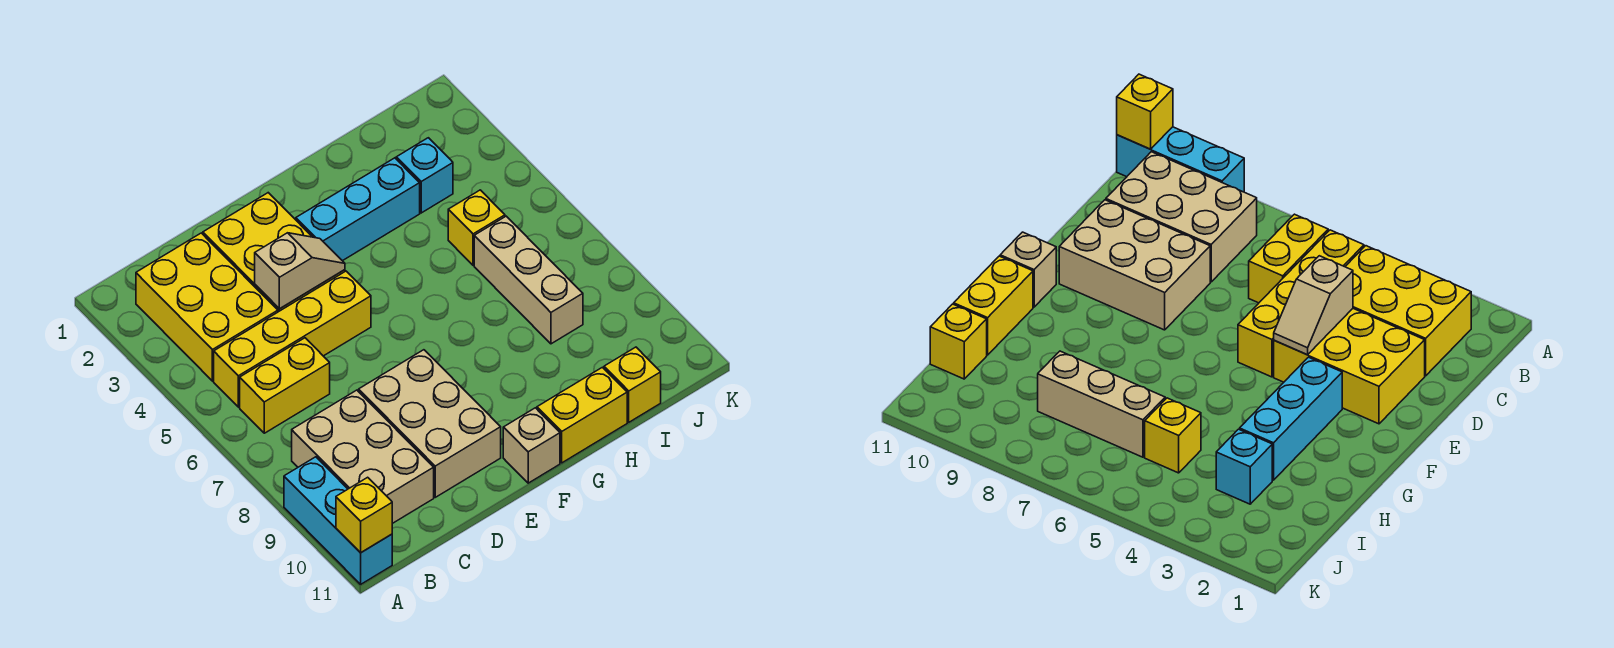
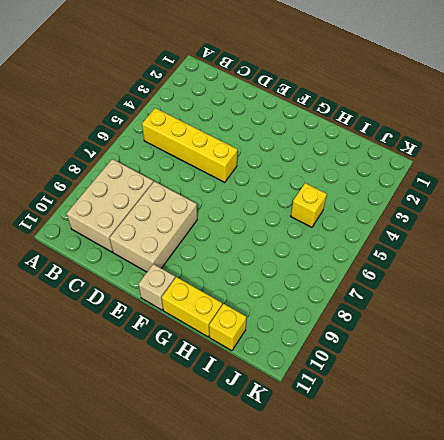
none -> cyan 1x3 brick [284,457,392,584]
none -> yellow 2x3 brick [136,233,278,381]
none -> yellow 1x2 brick [240,338,330,433]

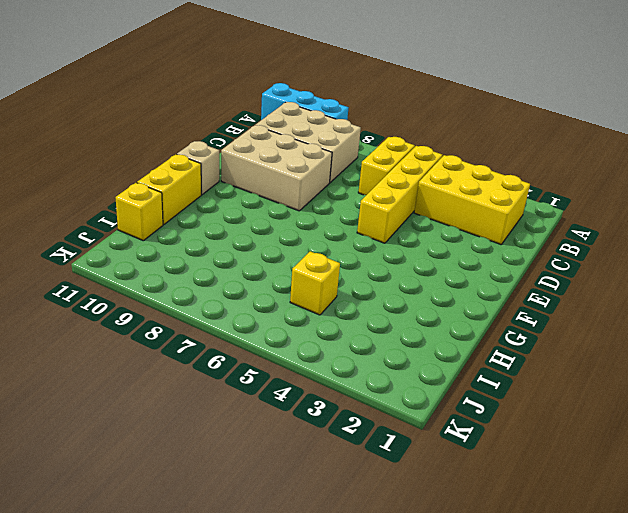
none -> yellow 2x3 brick [203,193,345,312]
none -> cyan 1x3 brick [296,158,420,261]
none -> cyan 1x1 brick [396,138,453,213]

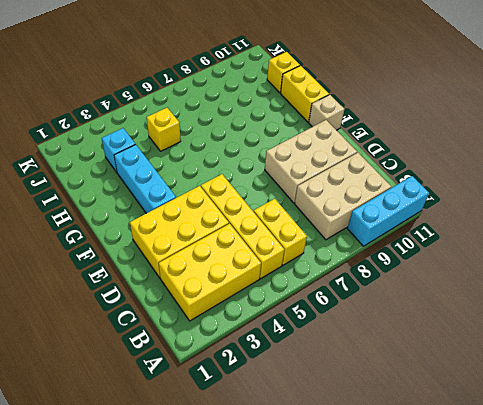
none -> tan 1x3 brick [474,216,583,344]
none -> yellow 1x1 brick [336,477,392,553]
none -> tan 1x2 slope [255,233,345,309]

